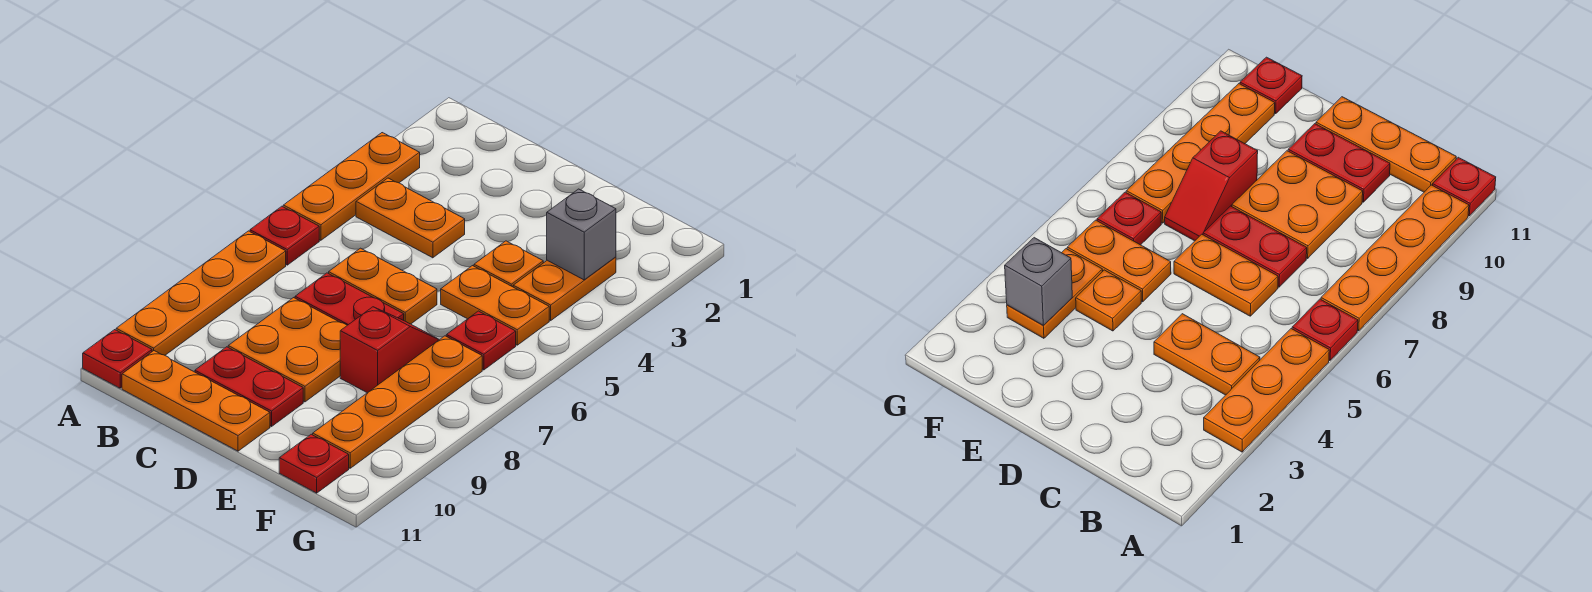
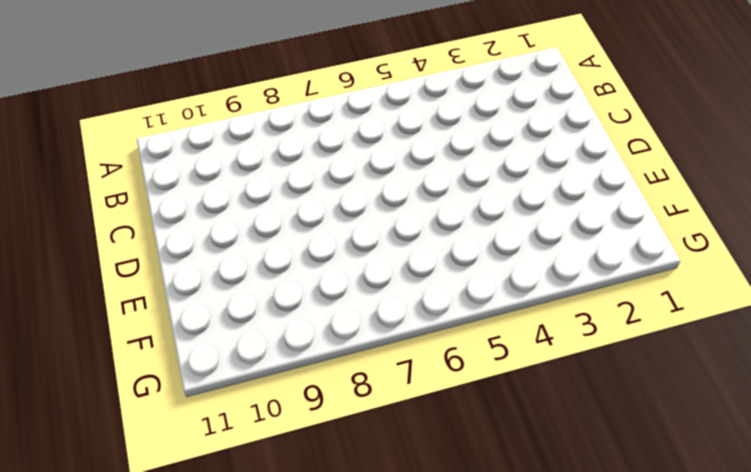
none -> orange 1x3 plate [283,133,420,240]
none -> red 1x1 plate [250,206,319,265]
none -> orange 1x4 plate [116,231,286,355]

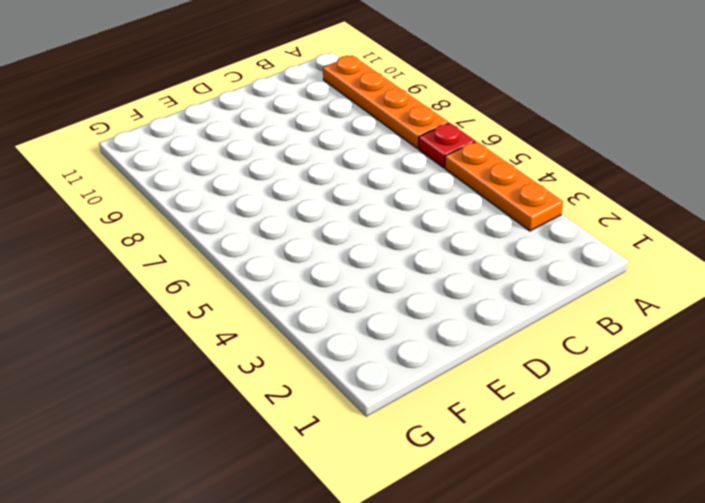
none -> red 1x1 plate [83,330,152,388]
none -> orange 1x2 plate [356,178,465,258]
none -> orange 1x3 plate [122,351,270,451]

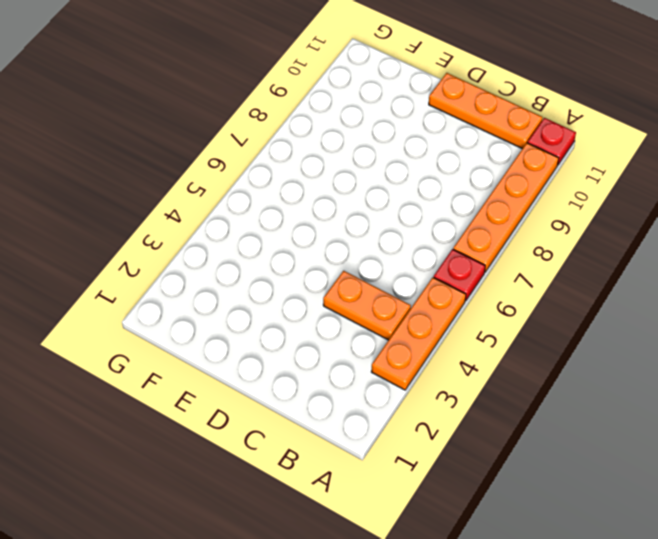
none -> orange 1x2 plate [329,248,437,324]
none -> red 1x2 plate [295,273,404,325]
none -> orange 2x2 plate [228,298,347,402]

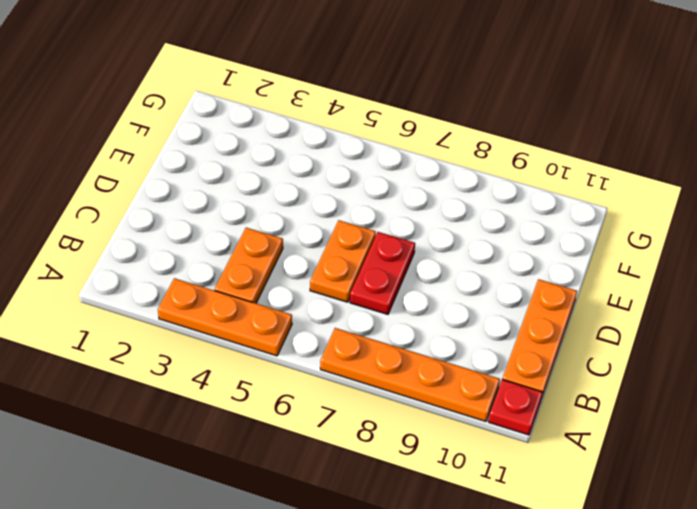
none -> red 1x1 plate [250,206,319,265]
none -> orange 2x2 plate [228,298,347,402]
none -> red 1x2 plate [195,347,303,426]

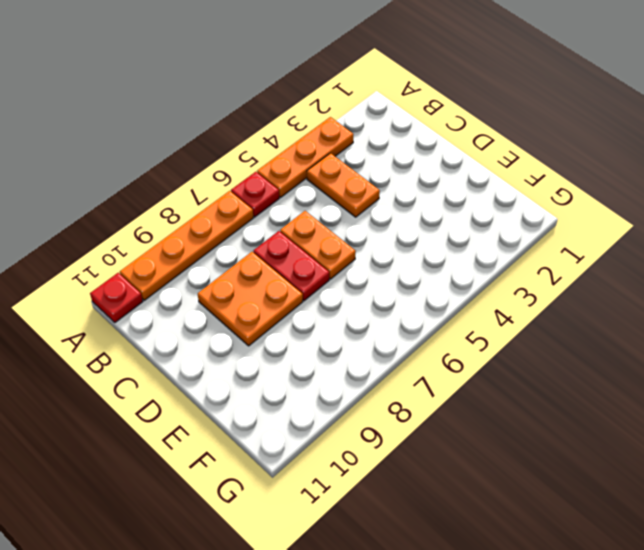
none -> orange 1x3 plate [122,351,270,451]
none -> red 1x2 plate [195,347,303,426]
none -> orange 1x1 plate [474,241,543,287]

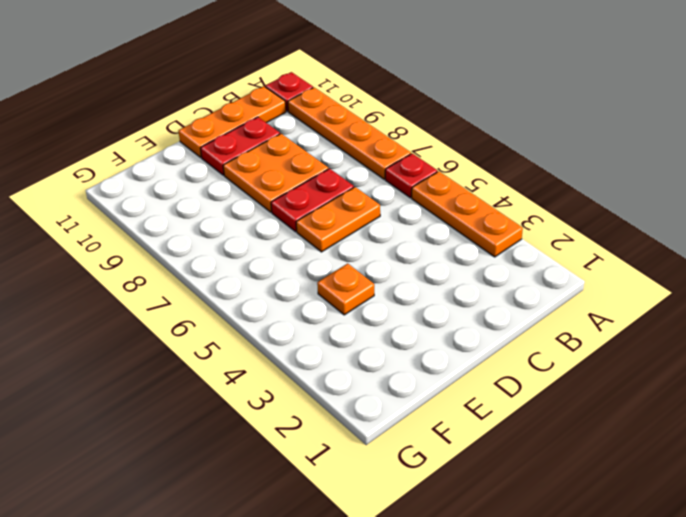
none -> orange 1x2 plate [356,178,465,258]
none -> orange 1x2 plate [441,266,549,345]
none -> red 1x2 slope [340,307,439,393]

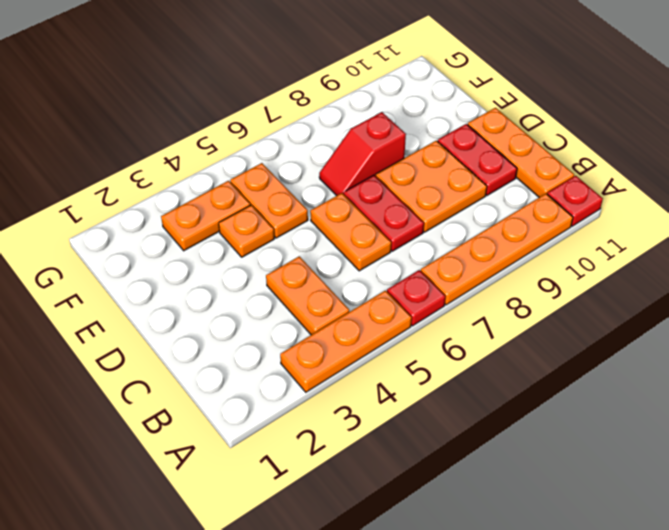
none -> red 1x1 plate [446,311,516,370]
none -> orange 1x4 plate [313,336,482,468]
none -> red 1x1 plate [279,434,349,493]

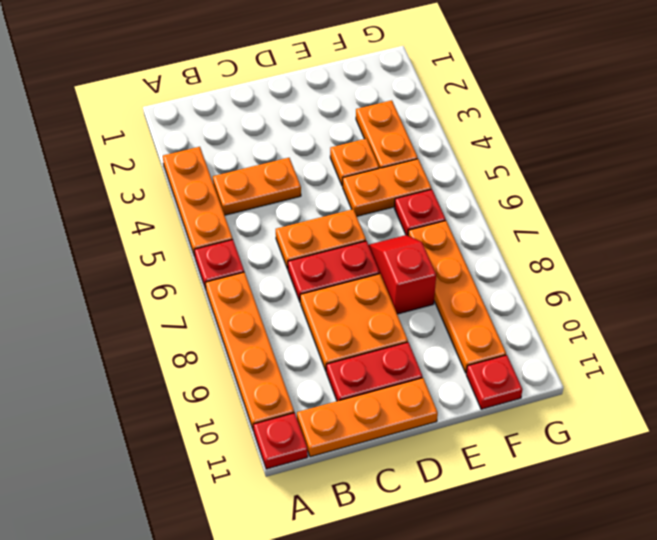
none -> grey 1x1 brick [547,189,616,280]

